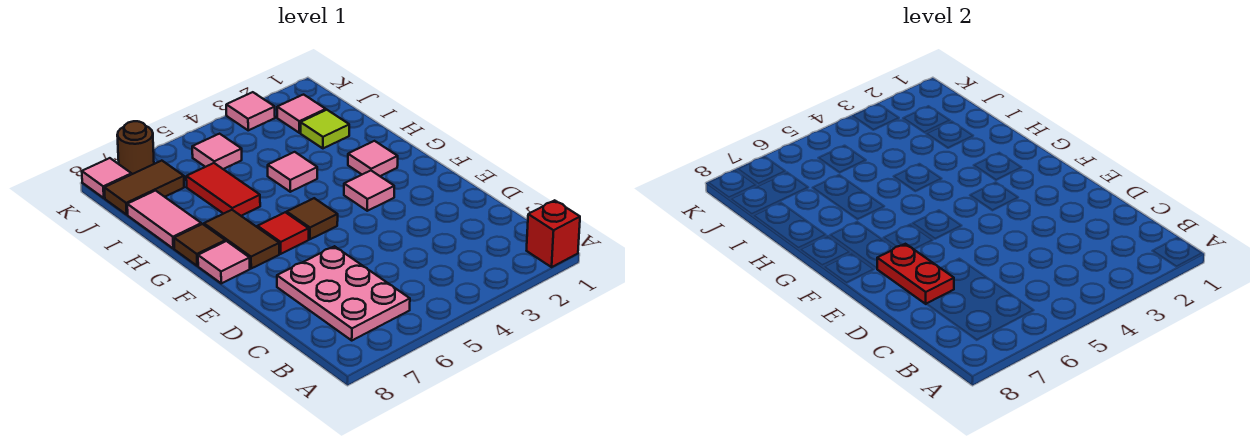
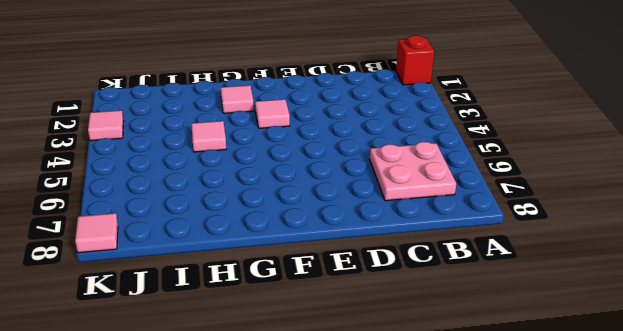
pink 2x2 plate [370,142,456,201] -> pink 2x3 plate [277,246,410,340]
none -> brown 1x1 tile [287,198,338,239]
none -> red 1x1 tile [258,212,309,254]
none -> brown 1x2 tile [204,210,279,268]

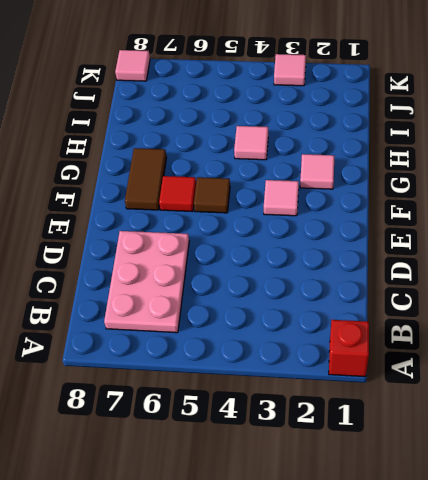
none -> pink 1x1 tile [198,241,250,283]
none -> brown 1x1 tile [174,224,225,266]
none -> red 1x2 tile [186,163,260,216]

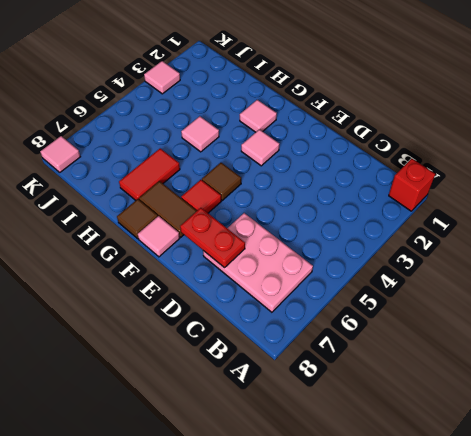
red 1x2 tile [119,148,180,200] -> red 1x2 tile turned to [186,163,260,216]
none -> pink 1x2 tile [127,191,201,249]
none -> lime 1x1 tile [300,110,349,148]
none -> pink 1x1 tile [277,95,326,133]

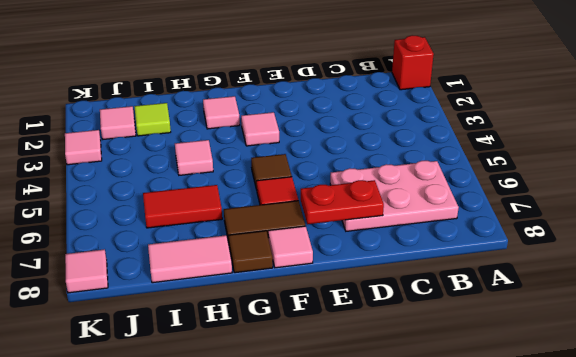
none -> pink 1x1 tile [192,134,242,169]
none -> brown 1x2 tile [104,161,184,215]
none -> brown 1x1 round brick [117,121,154,174]

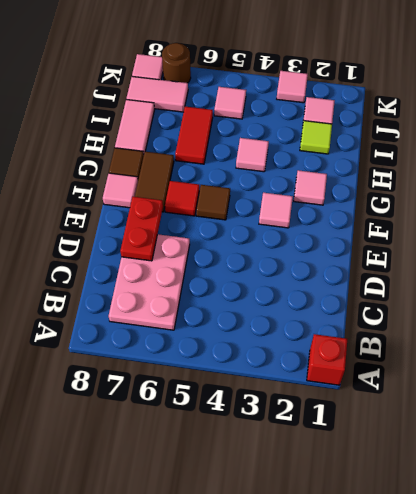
pink 1x2 tile [126,76,188,112] -> brown 1x2 tile [104,161,184,215]

